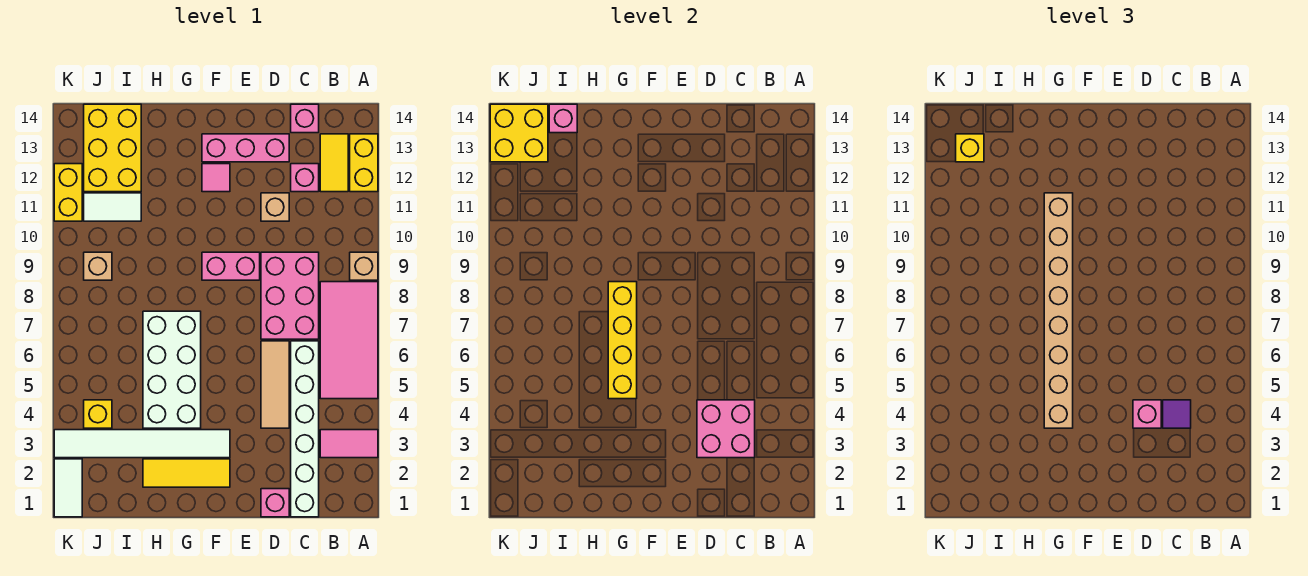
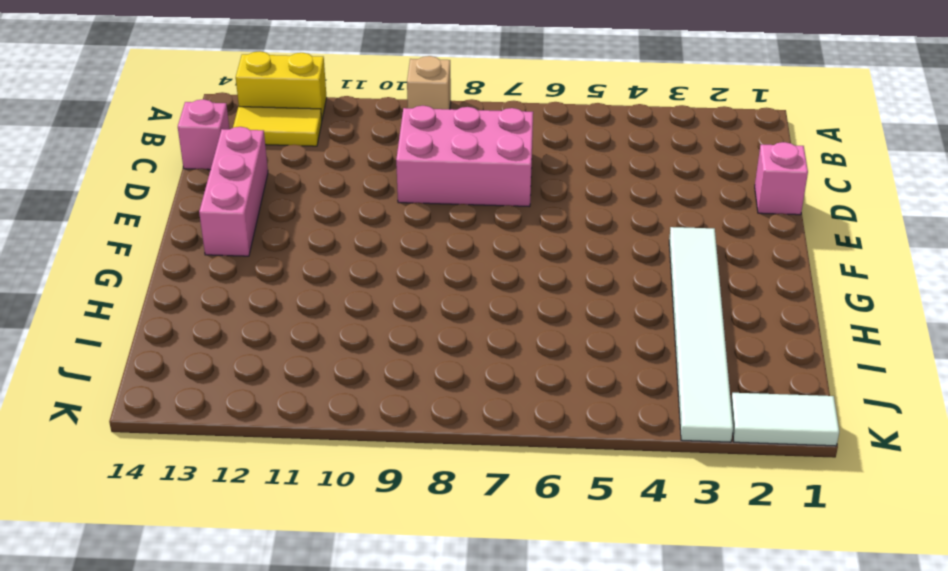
none -> pink 1x2 tile [320,430,378,458]
none -> pink 2x4 tile [320,282,378,399]
none -> white 1x6 brick [291,341,319,517]
none -> pink 1x1 brick [291,164,319,192]

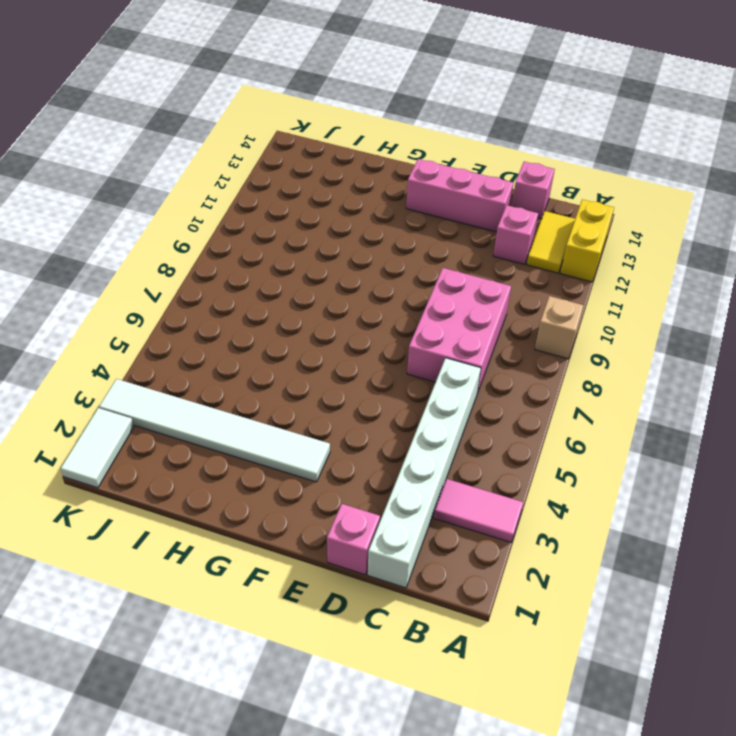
none -> pink 2x4 tile [320,282,378,399]
none -> tan 1x3 tile [261,341,289,428]
none -> tan 1x1 brick [261,193,289,221]
none -> pink 1x2 brick [202,252,260,280]

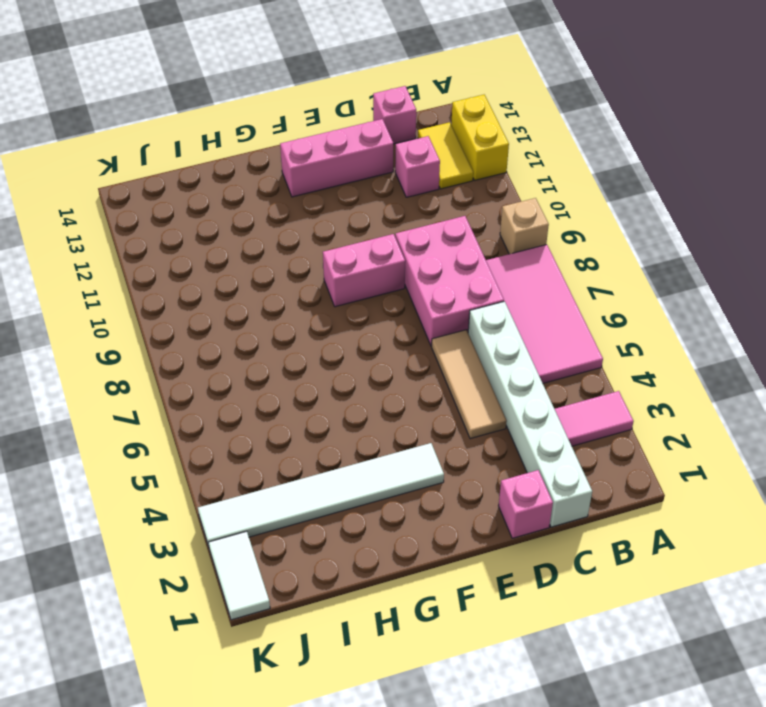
none -> tan 1x1 brick [261,193,289,221]
none -> yellow 1x3 tile [143,459,230,487]
none -> pink 1x1 tile [202,164,230,192]
none -> white 2x4 brick [143,311,201,428]

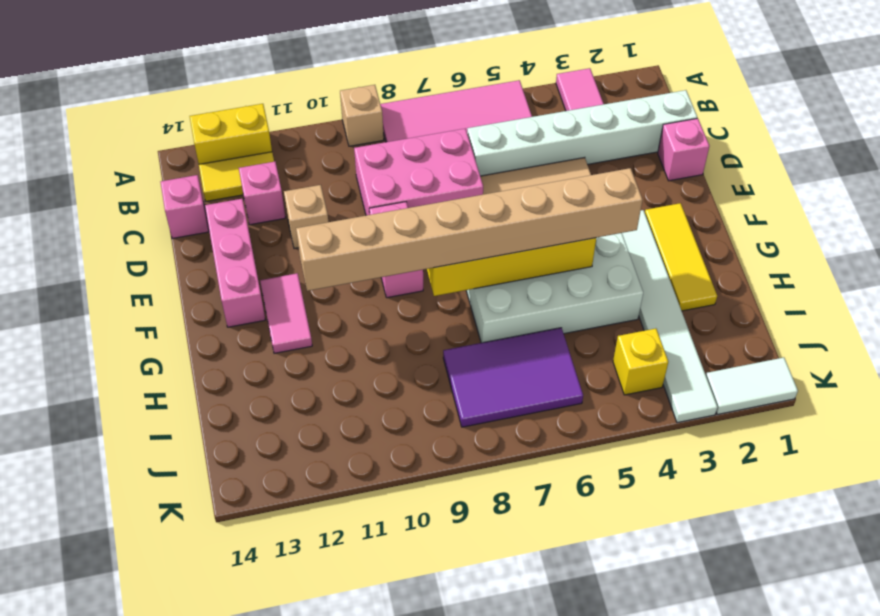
pink 1x2 tile [260,273,312,353] -> pink 1x1 tile [202,164,230,192]
purple 2x3 tile [443,328,583,427] -> none
none -> white 1x2 tile [84,193,141,221]
none -> yellow 2x3 brick [84,104,141,192]
none -> tan 1x1 brick [84,252,112,280]
none -> yellow 1x2 brick [54,164,82,221]

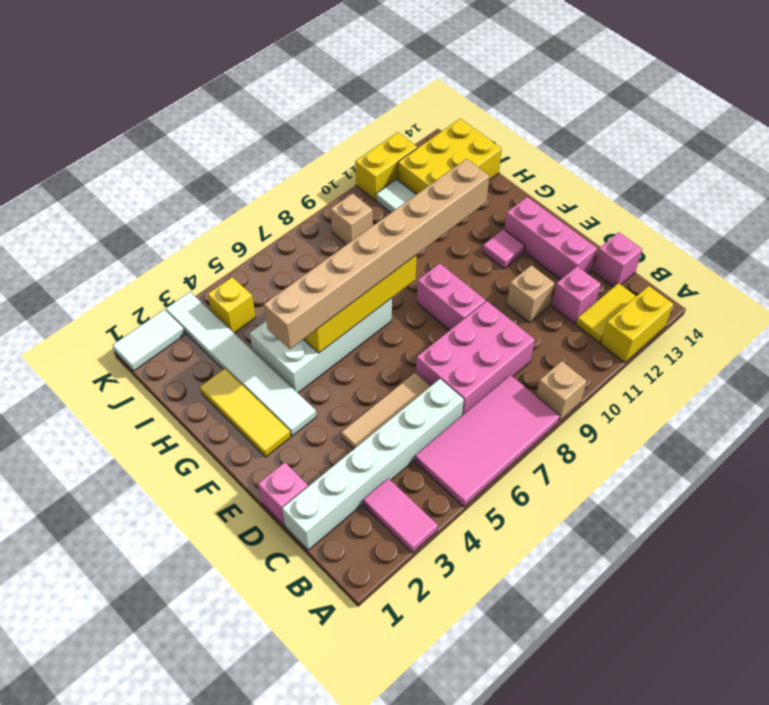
none -> pink 2x2 brick [697,400,755,458]
none -> pink 1x1 brick [549,104,577,133]
none -> yellow 2x2 brick [490,104,548,162]
none -> purple 1x1 tile [1163,400,1191,428]

